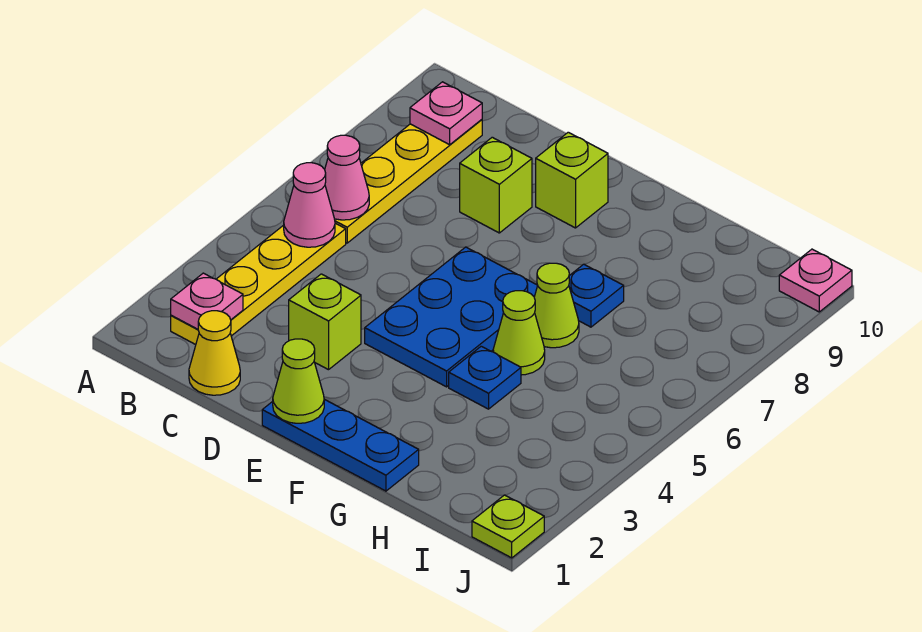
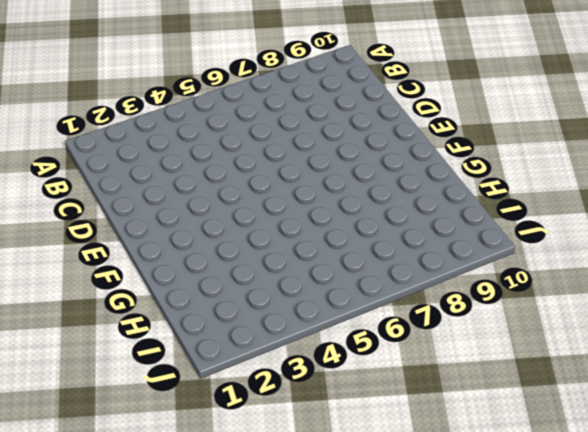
none -> yellow 1x4 plate [171,223,346,345]
none -> yellow 1x4 plate [335,120,482,243]
none -> yellow 1x1 cone [189,311,240,395]

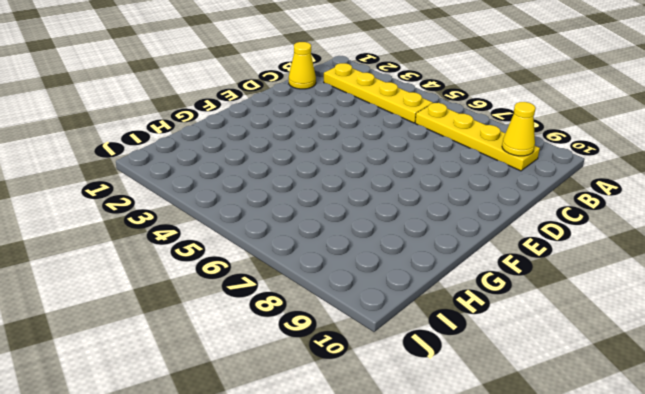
yellow 1x1 cone [502,102,536,156] -> pink 1x1 plate [410,82,482,145]
none -> lime 1x1 brick [289,274,361,370]
none -> lime 1x1 brick [460,137,532,233]
none -> blue 1x3 plate [262,399,419,491]

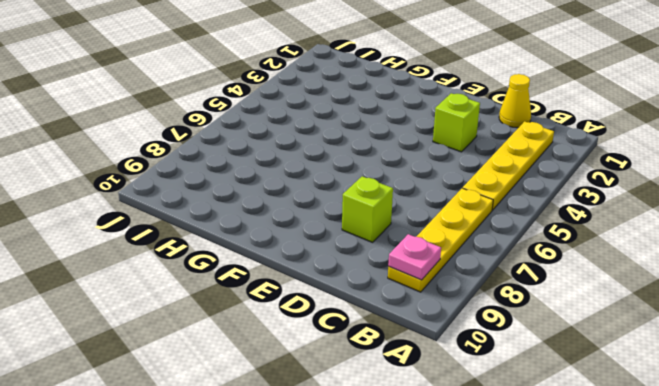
none -> blue 1x3 plate [262,399,419,491]
none -> blue 2x3 plate [365,247,538,387]
none -> lime 1x1 brick [536,132,608,228]

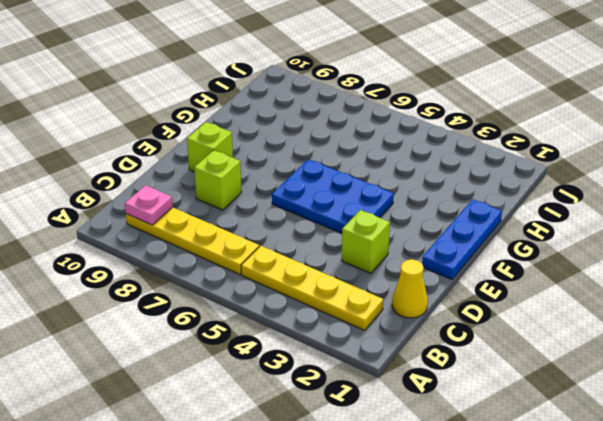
none -> blue 1x1 plate [449,346,521,409]
none -> lime 1x1 cone [493,291,545,375]
none -> lime 1x1 cone [534,263,579,348]

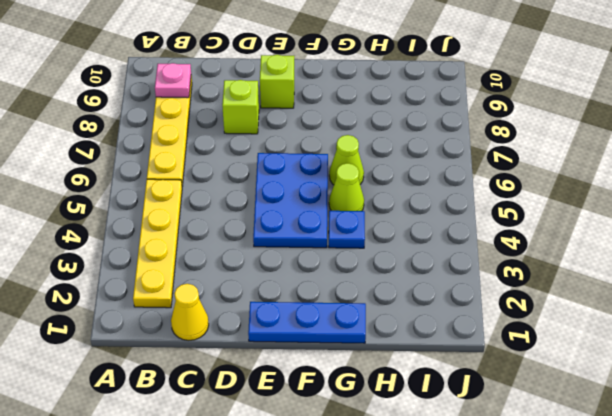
none -> lime 1x1 brick [289,274,361,370]
none -> blue 1x1 plate [569,264,624,327]
none -> lime 1x1 plate [472,495,544,558]

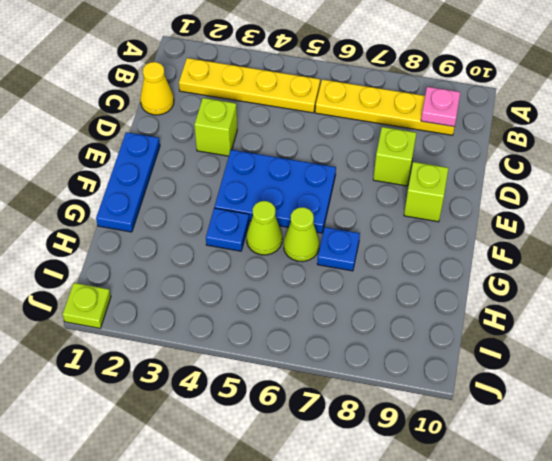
none -> pink 1x1 plate [779,249,852,312]
none -> pink 1x1 plate [171,273,243,329]
none -> pink 1x1 cone [284,163,335,247]

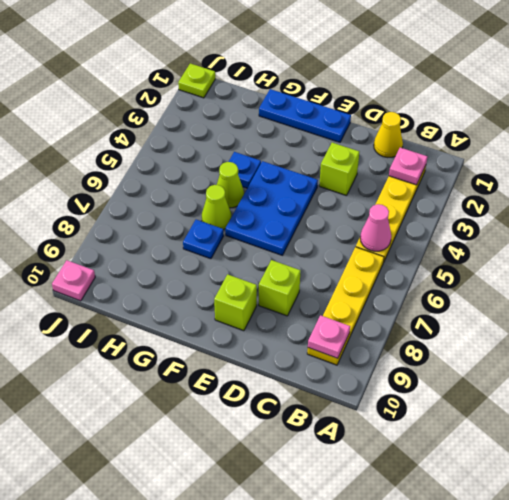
none -> pink 1x1 cone [325,135,369,220]
none -> lime 1x1 cone [273,339,324,423]

